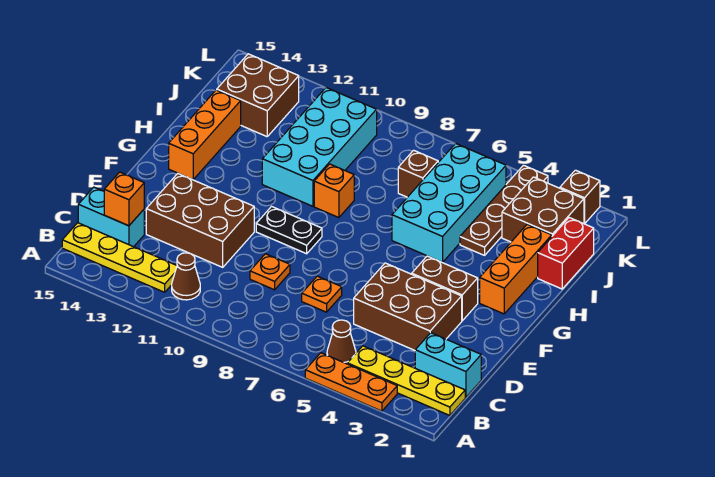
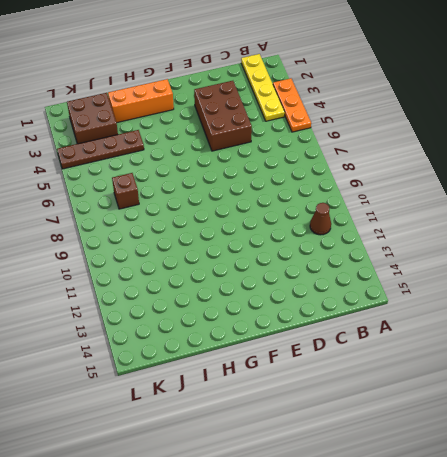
none -> brown 1x1 cone [327,320,356,364]
none -> yellow 1x4 plate [62,223,177,292]
none -> cyan 1x2 brick [415,333,481,397]

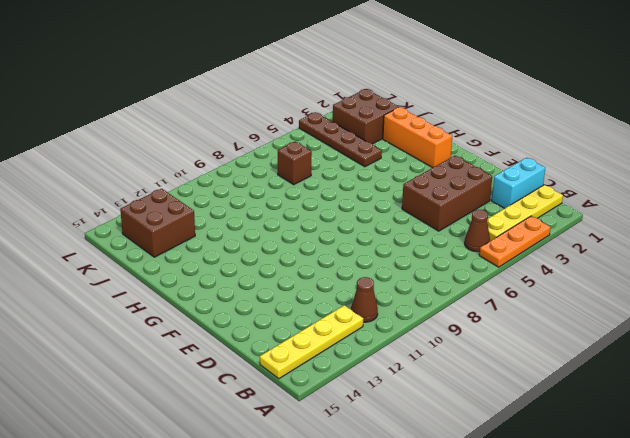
none -> cyan 1x2 brick [78,187,144,247]
none -> orange 1x1 plate [302,276,342,312]
none -> orange 1x1 plate [250,254,290,290]

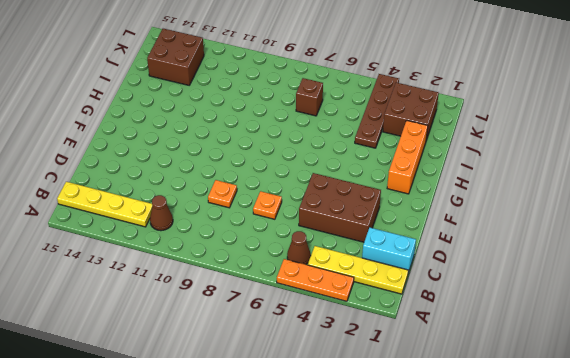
none -> cyan 1x2 brick [78,187,144,247]
none -> brown 2x3 brick [146,174,254,267]
none -> brown 1x2 brick [412,256,478,321]

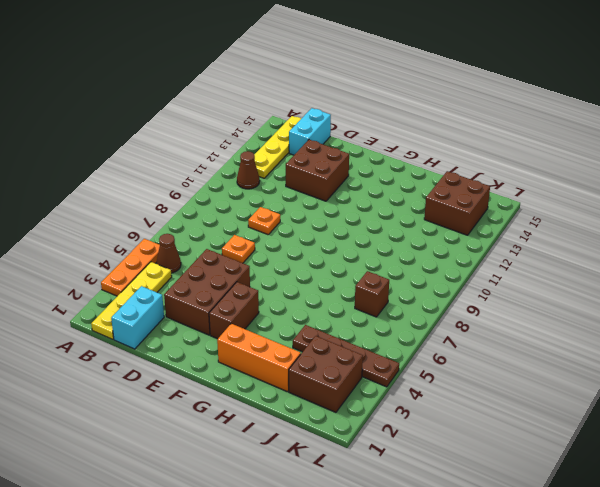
brown 2x2 brick [286,140,349,201] -> brown 2x3 brick [146,174,254,267]
none -> black 1x2 plate [256,207,322,254]
none -> orange 1x3 brick [169,90,241,180]
none -> cyan 2x4 brick [392,143,506,263]

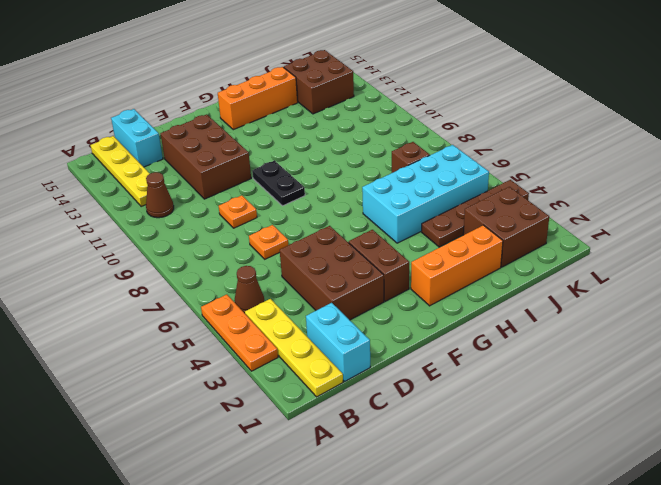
none -> orange 1x1 brick [314,164,354,218]
none -> cyan 2x4 brick [262,88,377,206]
none -> red 1x2 brick [538,218,594,289]

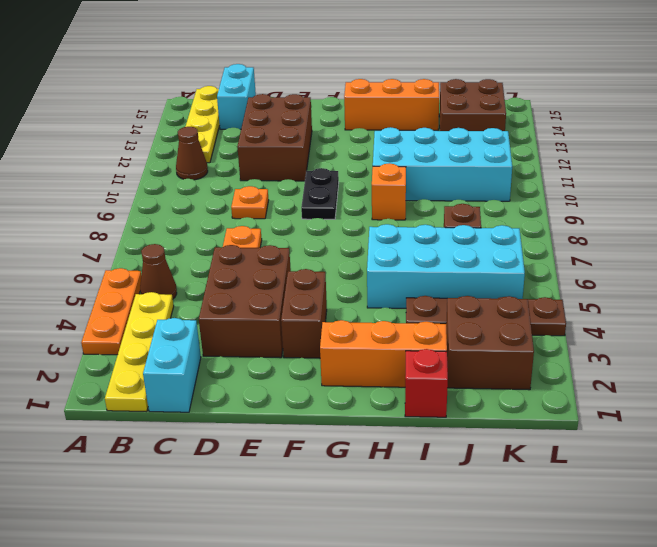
red 1x1 brick [405,349,448,417] -> red 1x2 brick [538,218,594,289]
none -> brown 1x1 brick [560,170,600,224]
none -> orange 1x1 brick [104,172,144,226]

